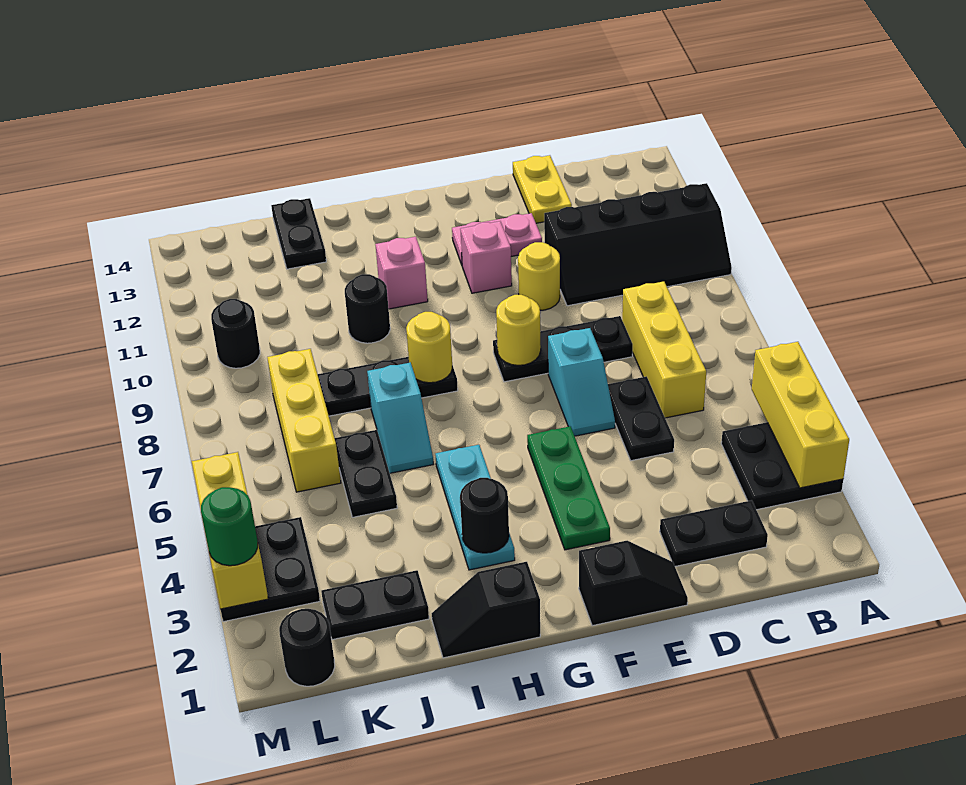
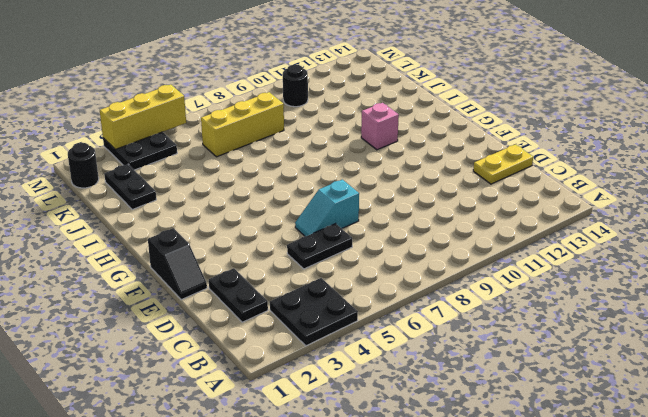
none -> black 2x4 slope [544,183,732,306]
none -> yellow 1x3 brick [622,282,706,418]
none -> black 1x3 plate [493,316,633,382]
none -> yellow 1x1 round brick [518,242,560,310]

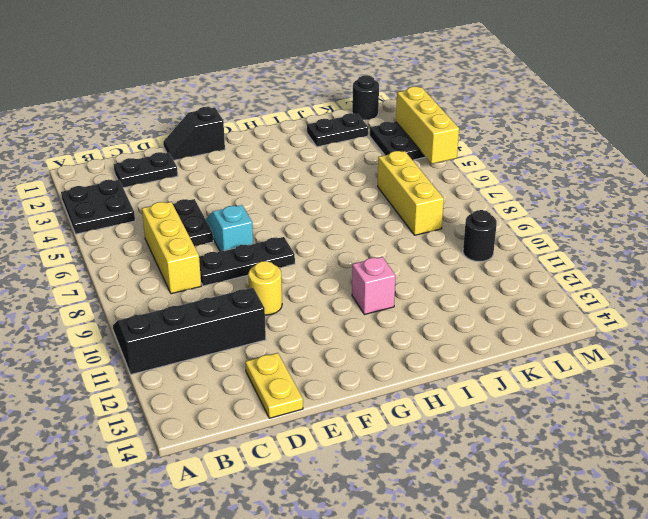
none -> pink 1x2 plate [452,213,542,264]
none -> green 1x3 plate [527,426,610,550]
none -> pink 1x1 brick [460,221,512,293]
none -> black 1x2 slope [432,562,540,658]

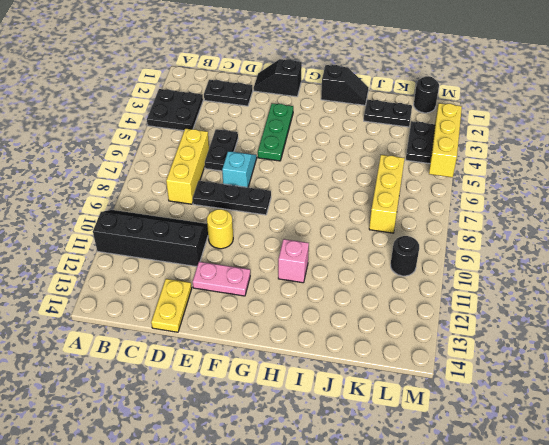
none -> pink 1x1 brick [460,221,512,293]
none -> cyan 1x3 plate [435,445,515,570]
none -> black 1x3 plate [318,357,458,416]
none -> cyan 1x2 slope [367,363,433,473]

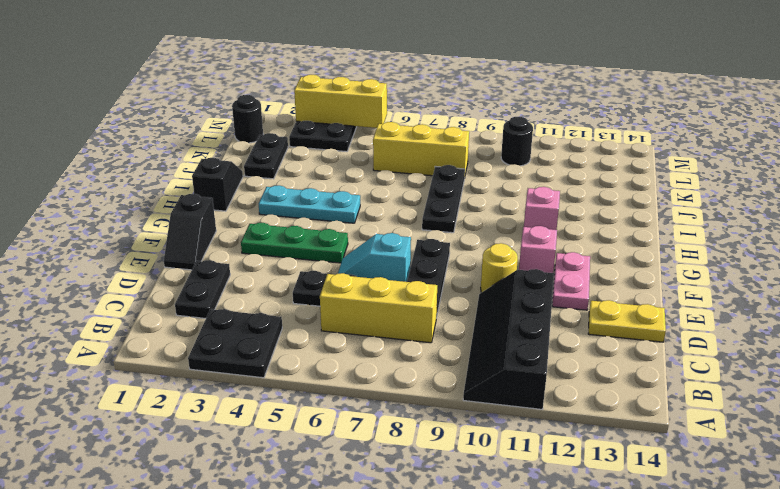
none -> cyan 1x2 slope [367,363,433,473]
none -> black 1x1 round brick [345,274,390,343]
none -> black 1x2 plate [335,430,397,517]
none -> black 1x2 plate [271,198,326,269]

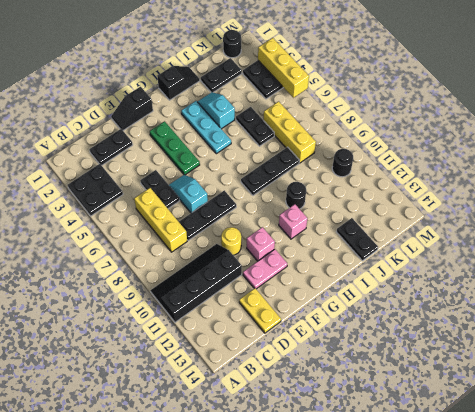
cyan 1x2 slope [198,92,235,129] -> cyan 1x2 slope moved to [367,363,433,473]
none -> yellow 1x3 brick [752,342,849,488]
none -> yellow 1x1 round brick [496,295,541,365]
none -> black 1x1 round brick [460,478,509,553]
none -> yellow 1x1 round brick [406,312,452,383]

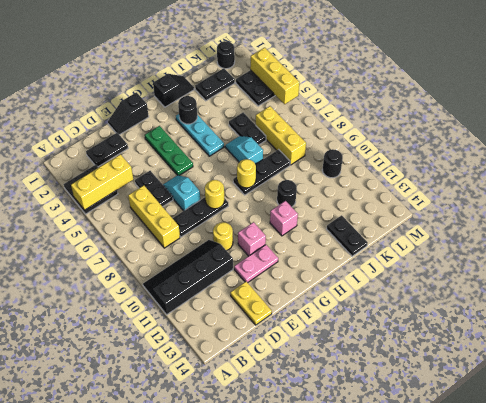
yellow 1x3 brick [71,154,133,210] -> yellow 1x3 brick turned to [752,342,849,488]
none -> green 1x1 round brick [201,487,258,566]

